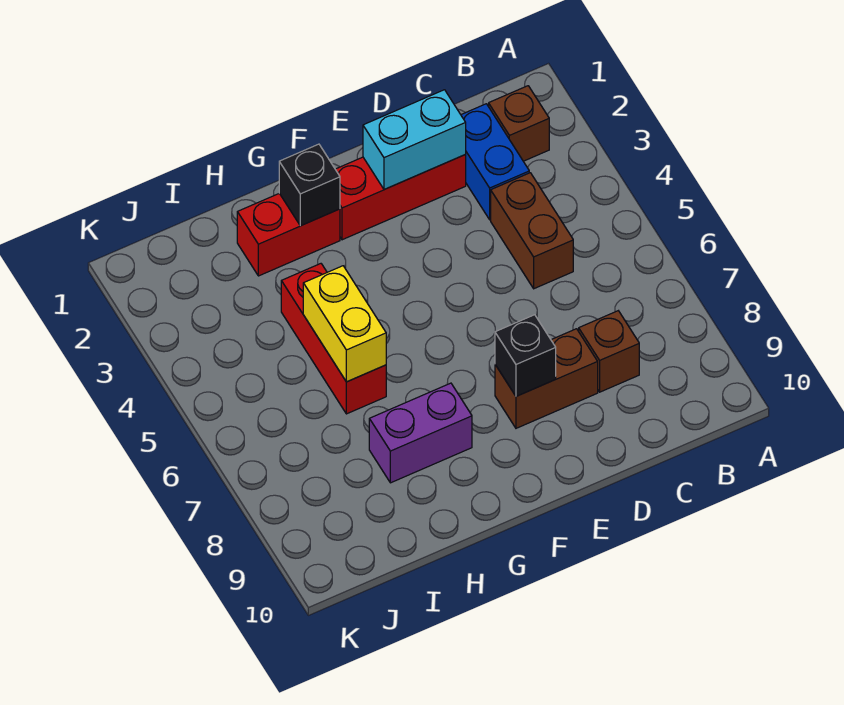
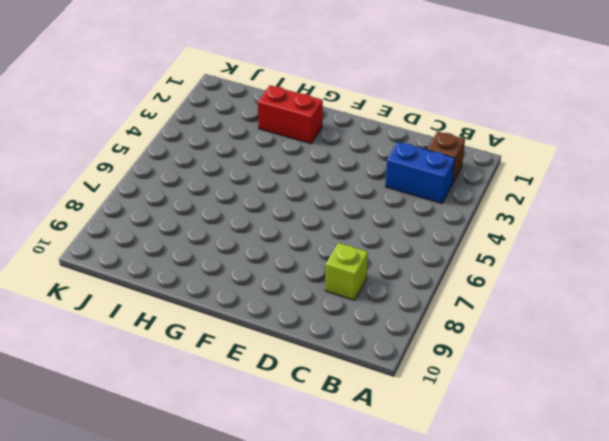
blue 1x2 brick [385,142,455,203] -> blue 1x2 brick turned to [461,104,529,220]
lime 1x1 brick [325,243,368,300] -> brown 1x1 brick [579,311,639,392]
none -> brown 1x2 brick [491,173,573,289]
none -> red 1x3 brick [335,155,466,240]
none -> brown 1x2 brick [495,329,598,428]

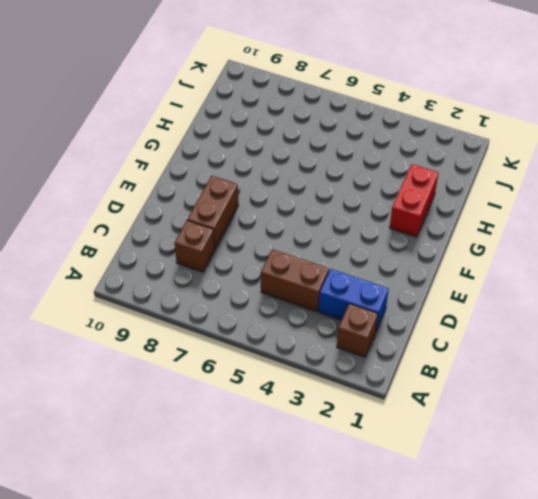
none -> red 1x3 brick [335,155,466,240]
none -> purple 1x2 brick [369,383,472,483]
none -> red 1x3 brick [281,264,386,414]

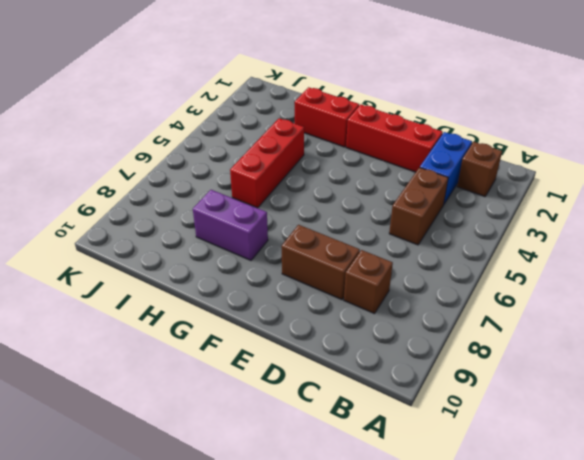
none -> cyan 1x2 brick [363,90,466,190]
none -> black 1x1 brick [495,315,556,396]
none -> black 1x1 brick [279,144,340,226]

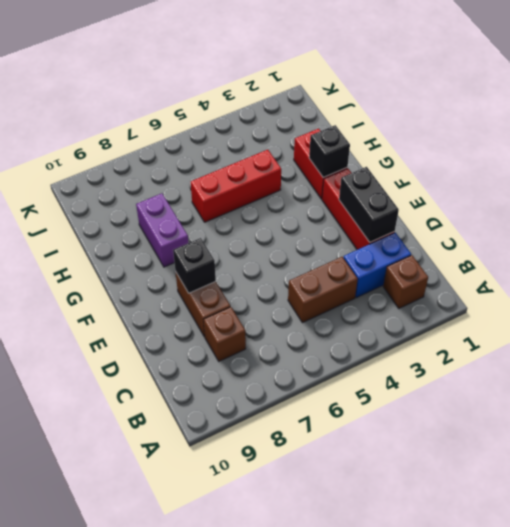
black 1x2 brick [339,167,399,242] -> cyan 1x2 brick [363,90,466,190]
none -> yellow 1x2 brick [303,266,386,382]

